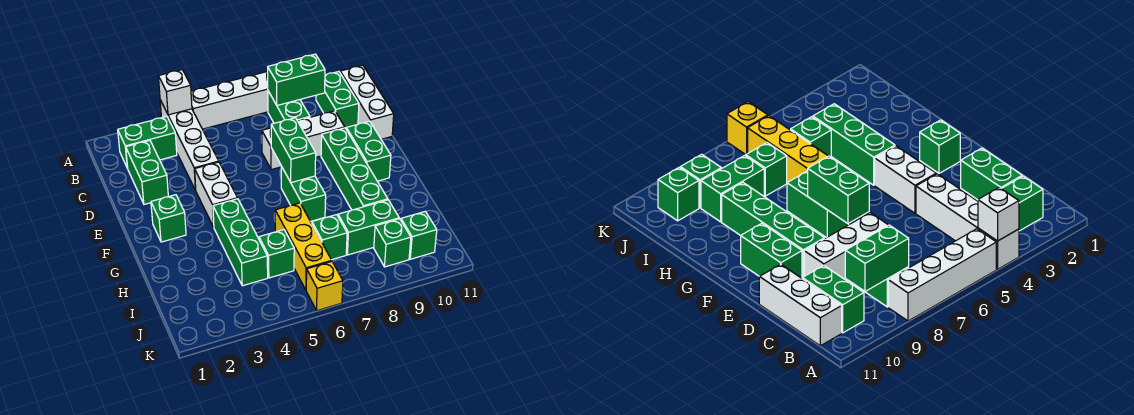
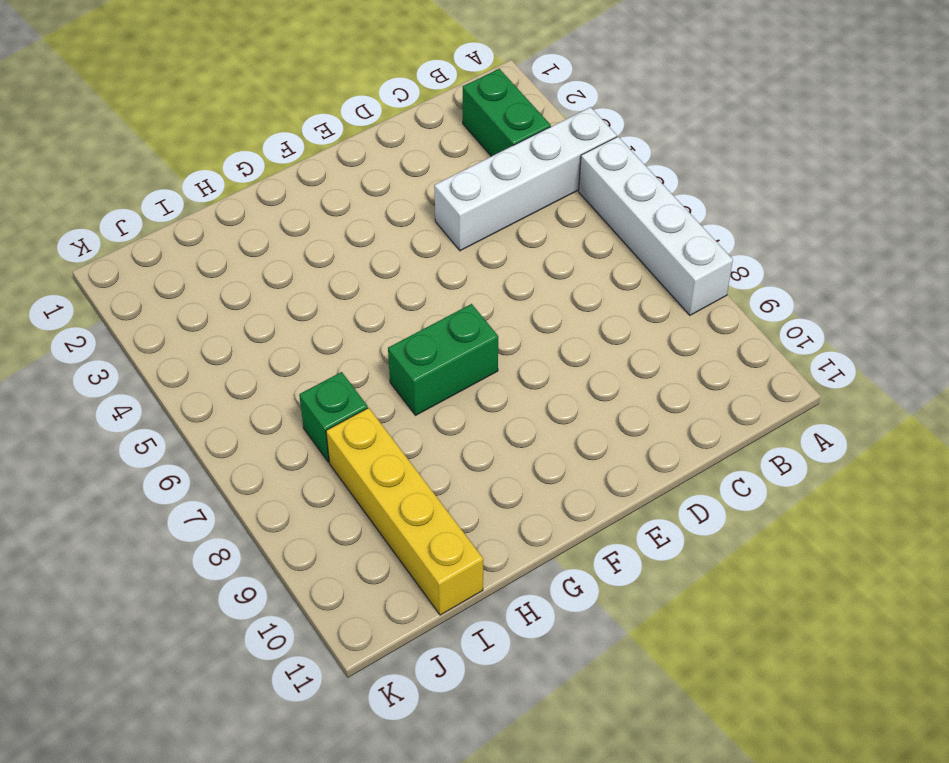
yellow 1x4 brick [326,408,483,615] -> green 1x2 brick [338,200,399,255]
none -> green 1x2 brick [268,91,310,123]
none -> green 1x2 brick [316,72,359,128]
none -> white 1x3 brick [340,65,394,139]

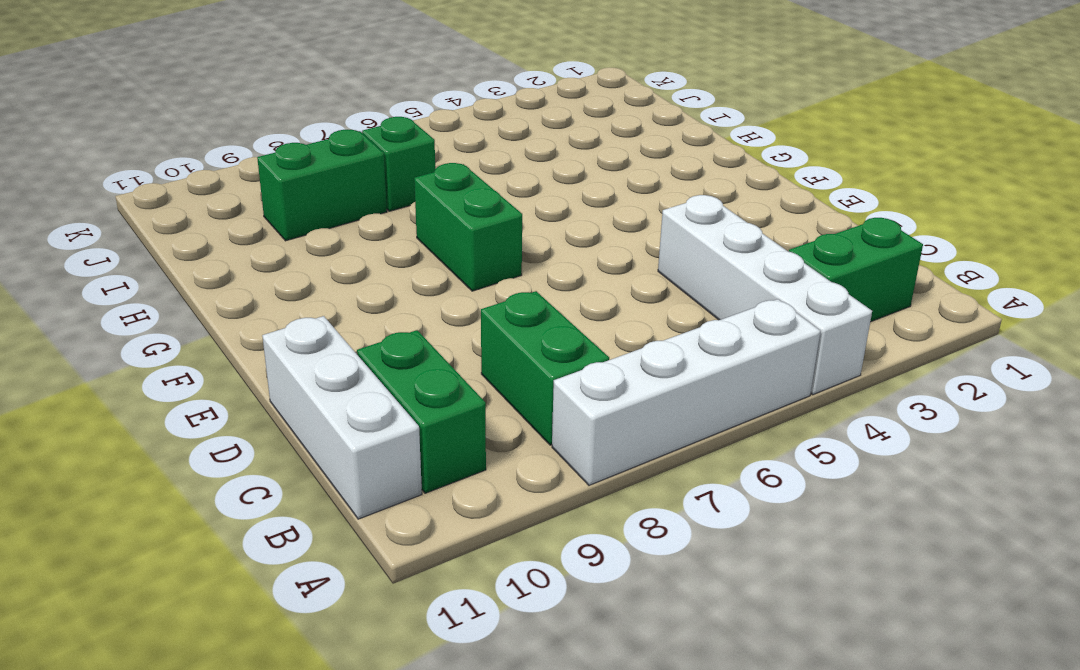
none -> green 1x2 brick [126,141,168,204]
none -> white 1x3 brick [262,111,345,170]
none -> white 1x2 brick [195,162,238,227]

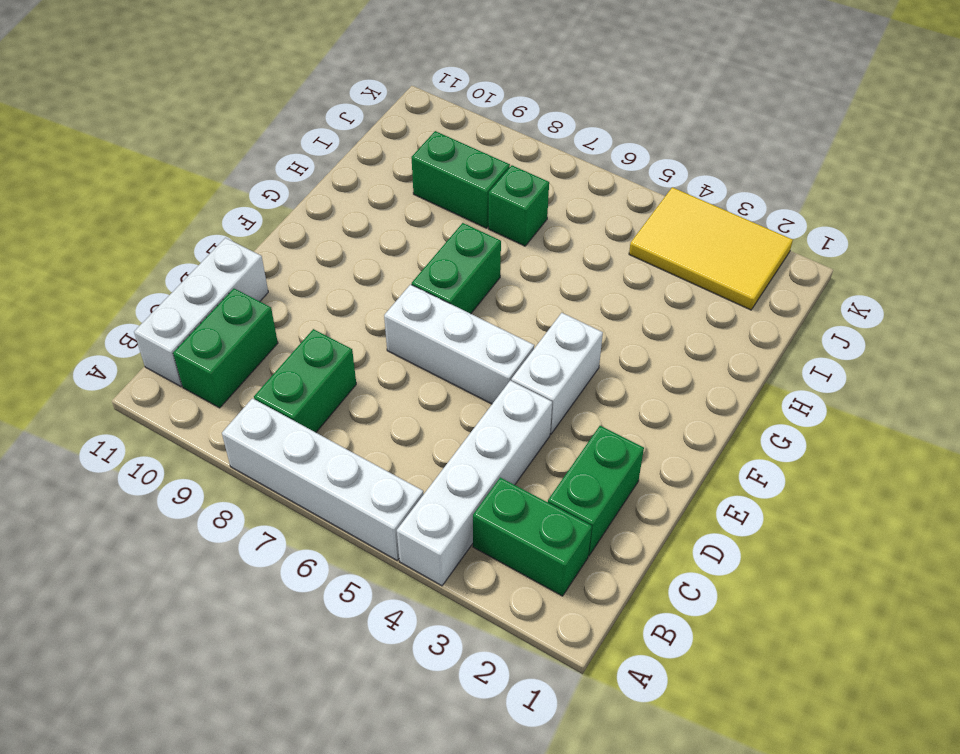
white 1x3 brick [384,284,534,404] -> white 1x3 brick moved to [262,111,345,170]
yellow 2x3 tile [629,187,793,310] -> none
none -> green 1x4 brick [321,128,388,210]
none -> green 1x2 brick [346,121,391,181]
none -> green 1x1 brick [151,195,186,242]

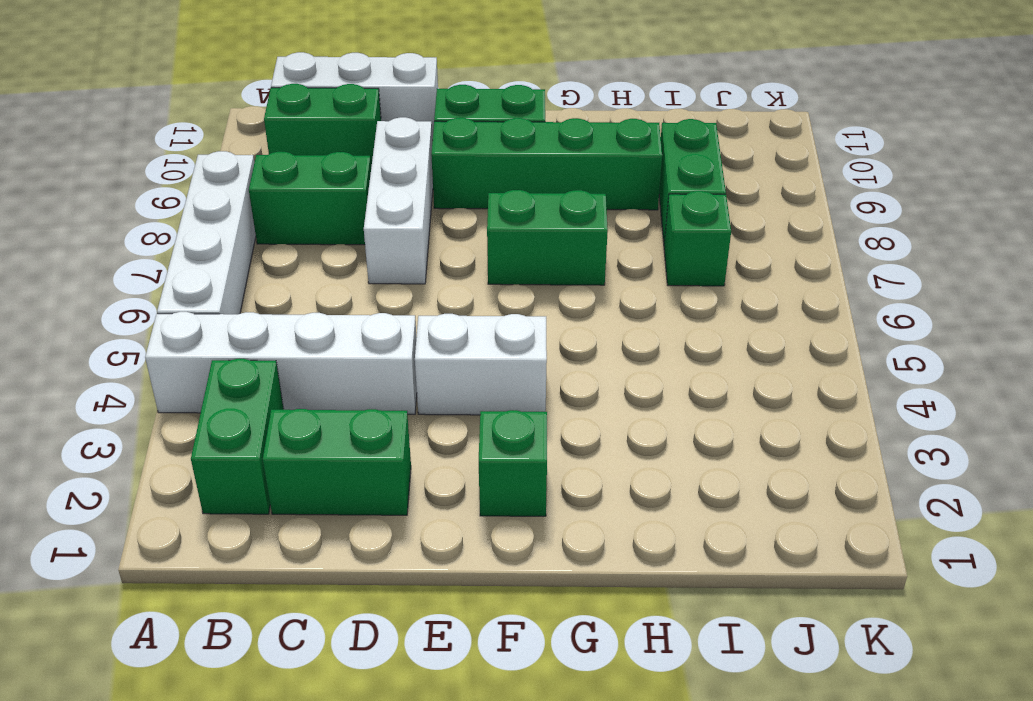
none -> green 1x3 brick [213,199,268,286]
none -> yellow 1x3 brick [275,203,332,289]
none -> green 1x1 brick [259,230,294,278]

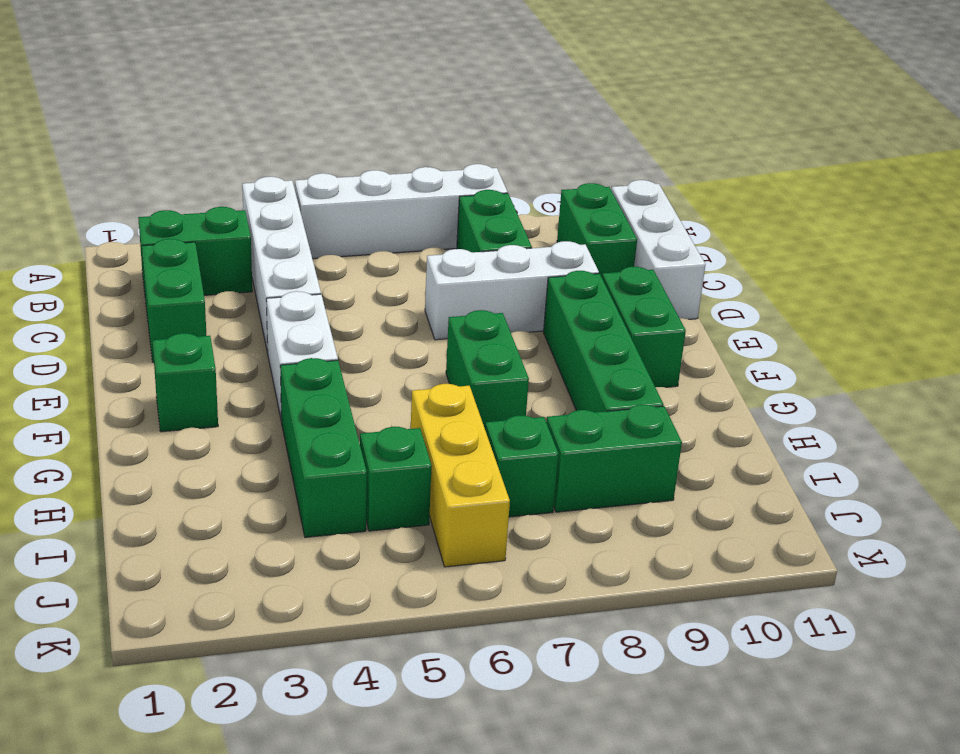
none -> green 1x1 brick [374,219,411,267]
none -> green 1x1 brick [401,211,437,259]
none -> yellow 1x1 brick [306,262,343,311]

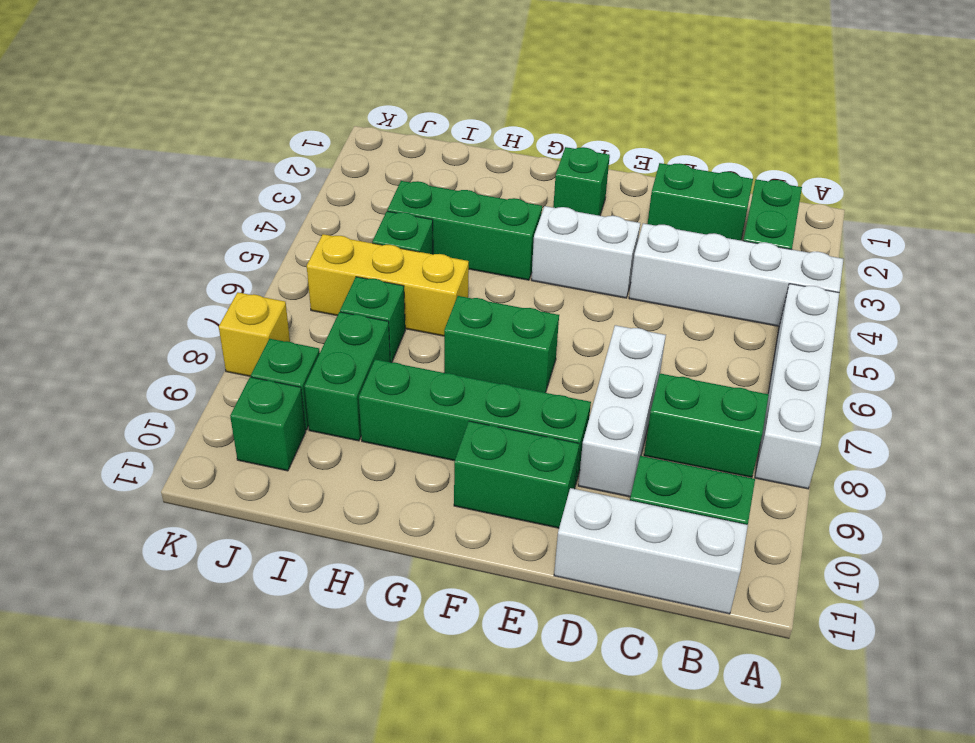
yellow 1x1 brick [219,292,290,377] -> yellow 1x1 brick moved to [306,262,343,311]
none -> white 1x1 brick [158,70,192,115]
none -> green 1x2 brick [268,54,325,105]
none -> green 1x2 brick [271,118,316,183]

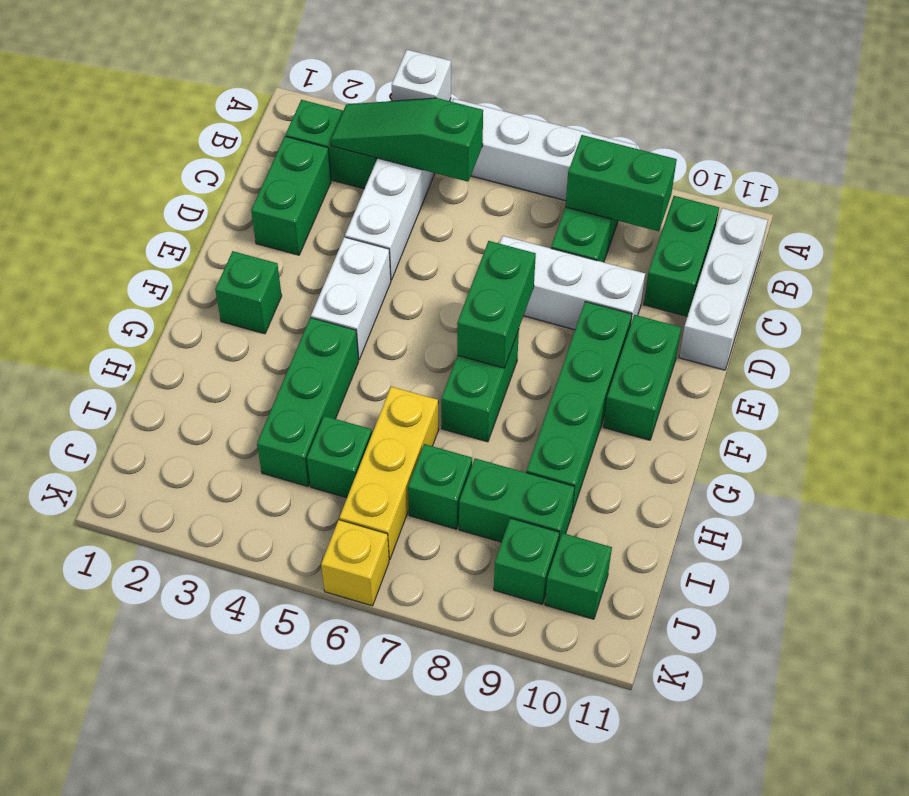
green 1x3 slope [331,98,483,182] -> none

